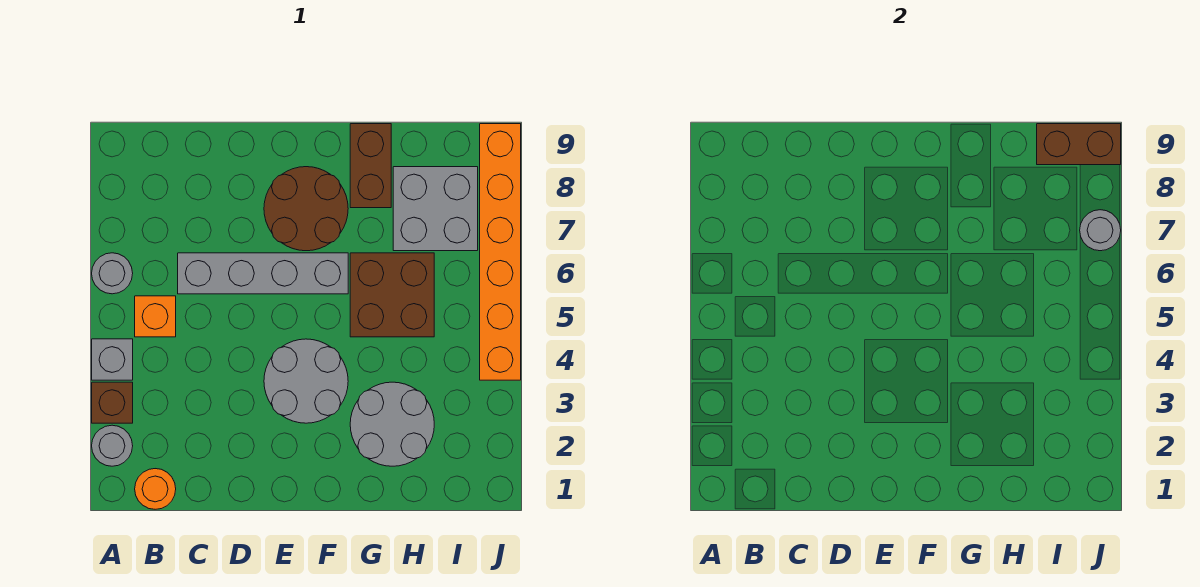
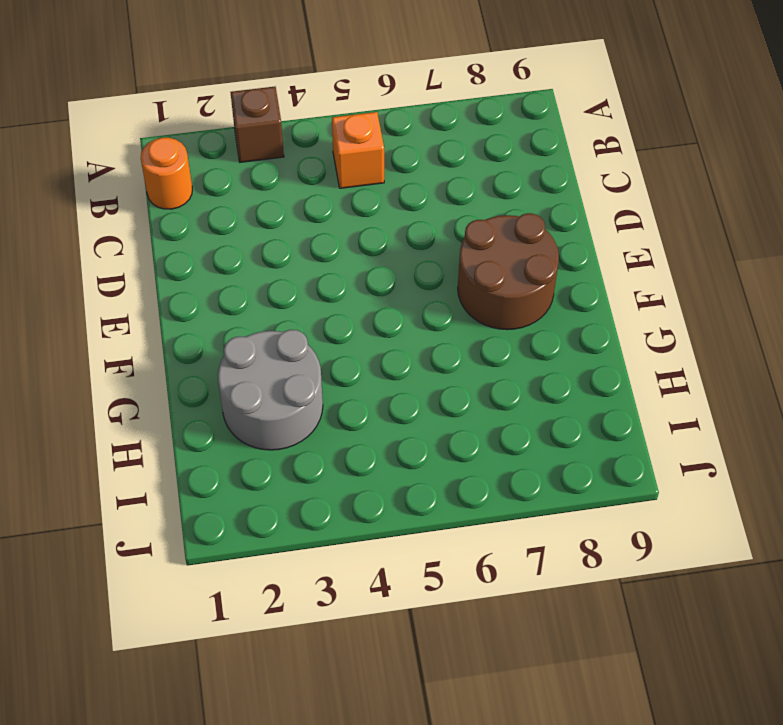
none -> grey 1x1 round brick [92,425,133,466]
none -> grey 1x1 brick [92,339,133,380]
none -> grey 1x1 round brick [92,253,133,294]

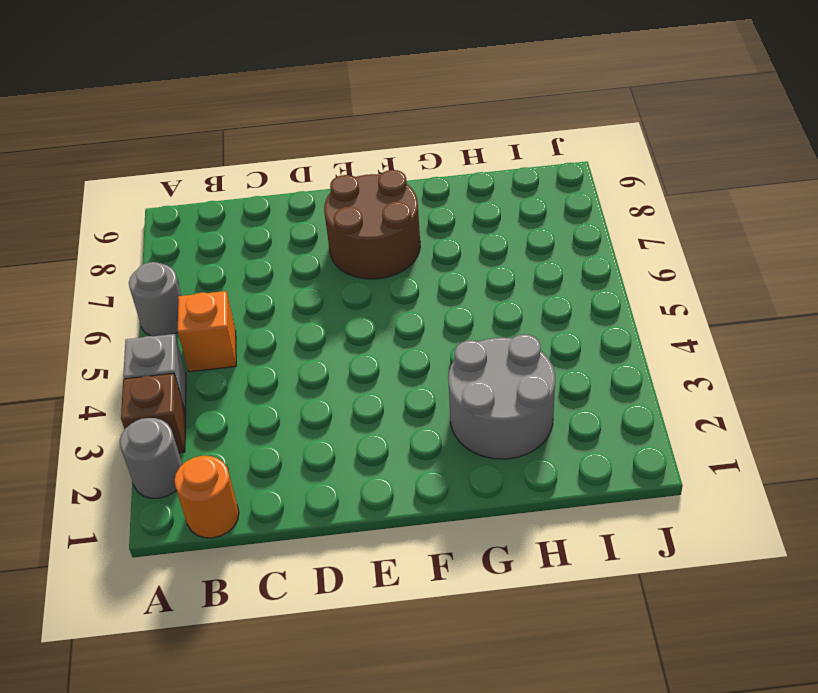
none -> grey 1x4 brick [178,253,348,294]
none -> grey 2x2 round brick [264,339,348,423]
none -> brown 2x2 brick [350,253,434,337]

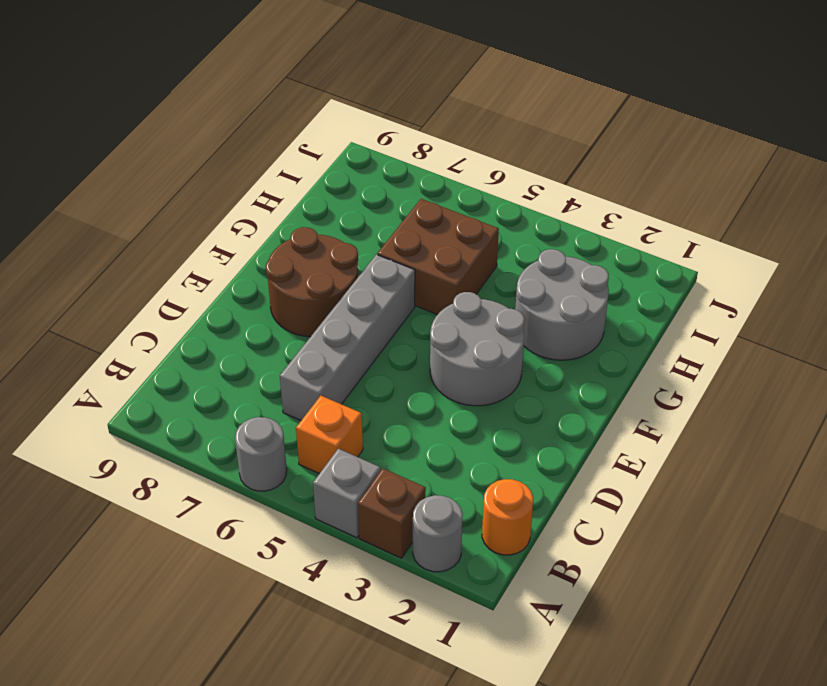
none -> brown 1x2 brick [350,124,391,208]
none -> grey 2x2 brick [393,167,478,251]
none -> orange 1x6 brick [480,124,521,380]

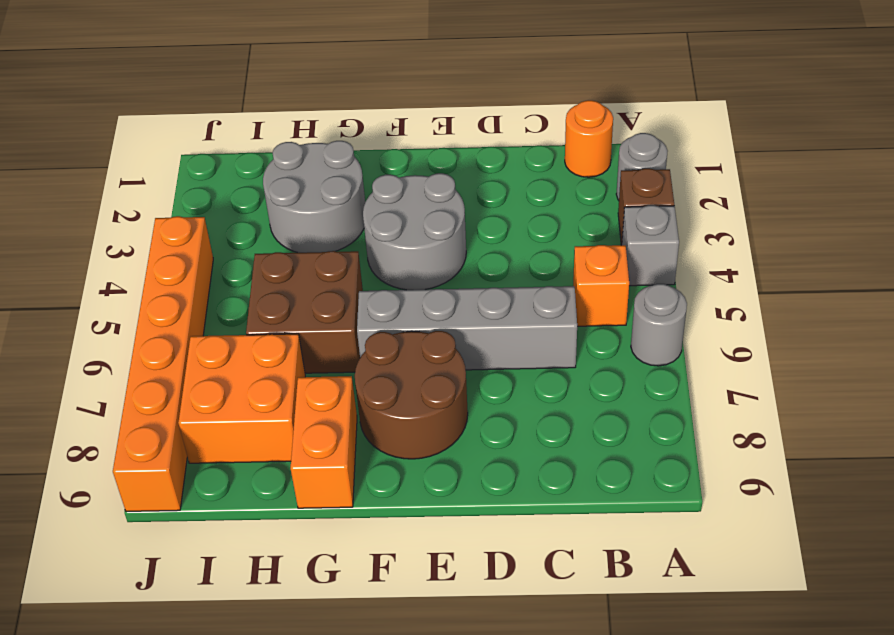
orange 1x2 brick [291,376,357,508] -> brown 1x2 brick [350,124,391,208]
orange 2x2 brick [178,334,305,463] -> grey 2x2 brick [393,167,478,251]
none -> brown 1x2 brick [1037,124,1121,165]
none -> grey 1x1 round brick [1080,210,1121,251]

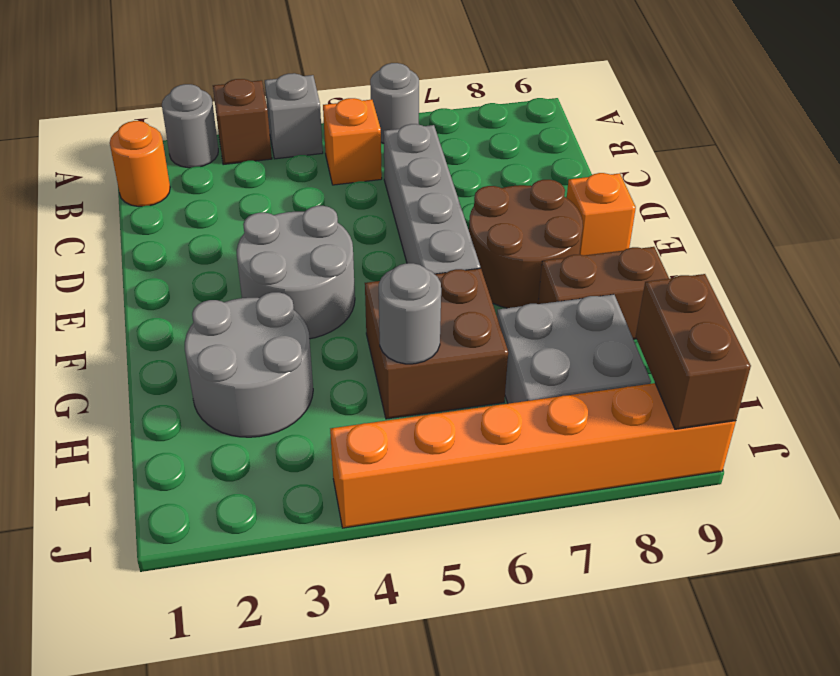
orange 1x1 brick [567,173,636,256] -> none
grey 1x1 round brick [379,263,441,364] -> grey 1x1 round brick moved to [1080,210,1121,251]

